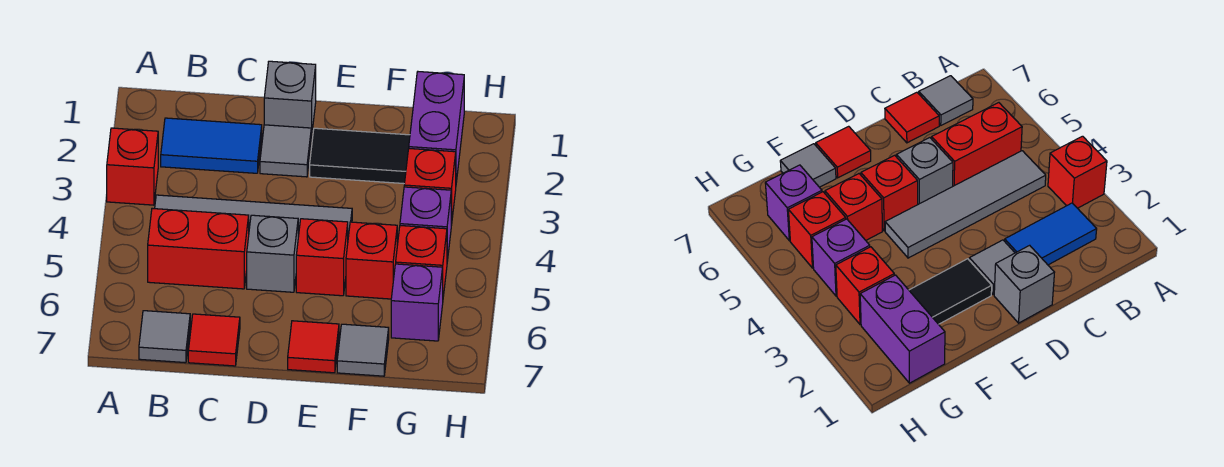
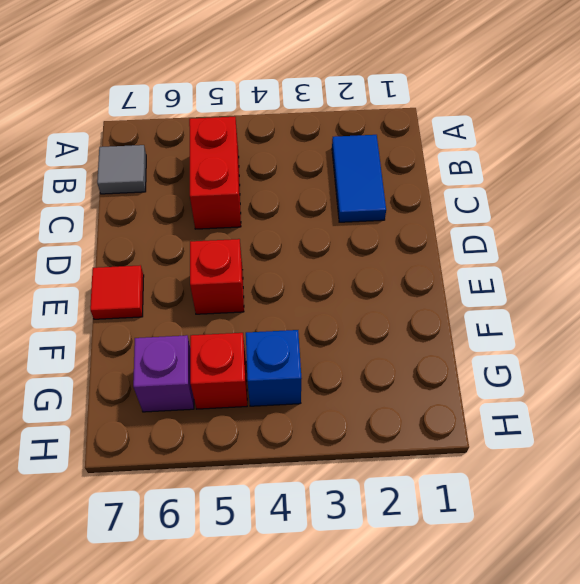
blue 1x1 brick [246,330,302,406] -> purple 1x1 brick [400,187,451,261]
none -> red 1x1 brick [107,128,158,205]
none -> grey 1x4 tile [155,195,352,237]
none -> red 1x1 tile [188,314,240,366]

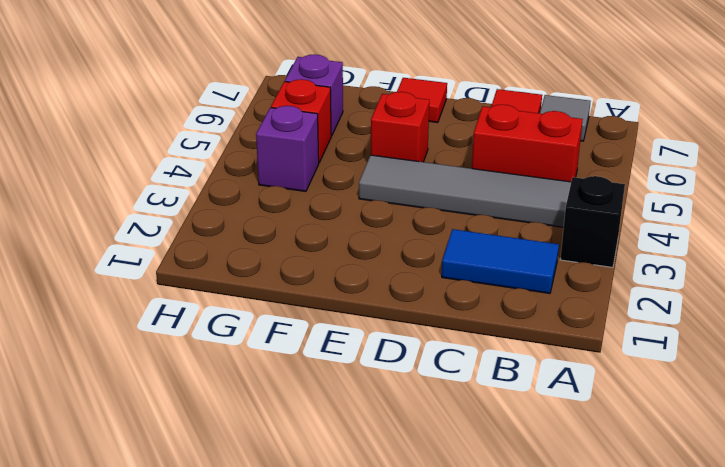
black 1x1 brick [560,176,625,267] -> red 1x1 brick [107,128,158,205]
none -> grey 1x1 brick [264,61,316,138]
none -> grey 1x1 tile [260,125,311,177]
none -> grey 1x1 brick [247,215,298,292]

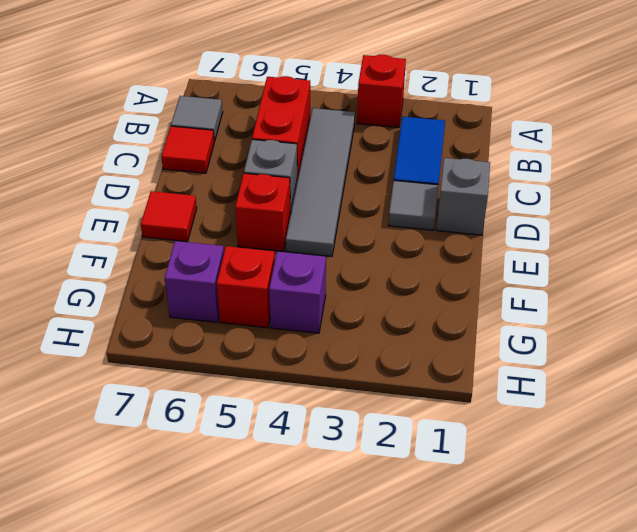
none -> black 1x2 tile [310,128,410,184]
none -> red 1x1 brick [346,222,397,299]
none -> grey 1x1 tile [337,324,389,376]

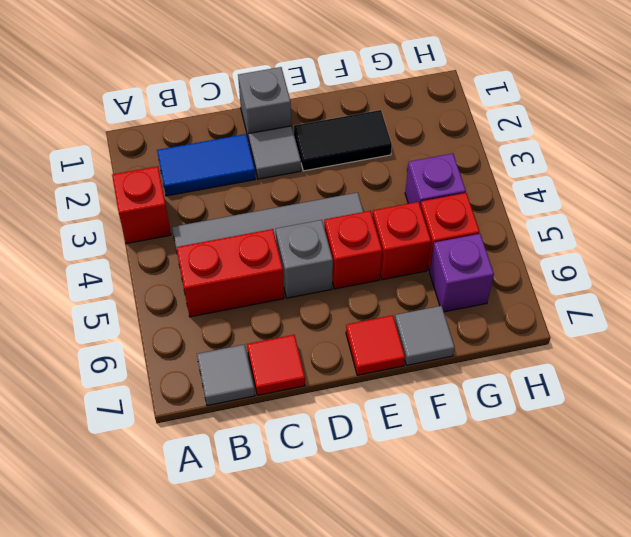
none -> purple 1x2 brick [409,72,464,182]
none -> red 1x1 brick [404,149,456,225]

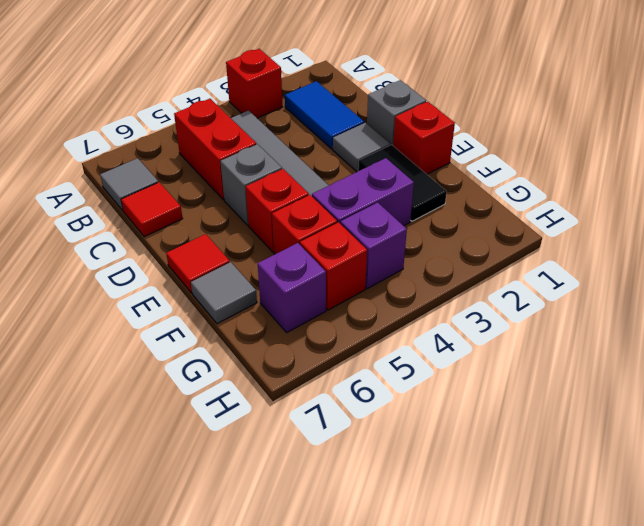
red 1x1 brick [393,102,455,174] -> red 1x1 brick moved to [404,149,456,225]
purple 1x2 brick [312,158,414,226] -> purple 1x2 brick moved to [409,72,464,182]

